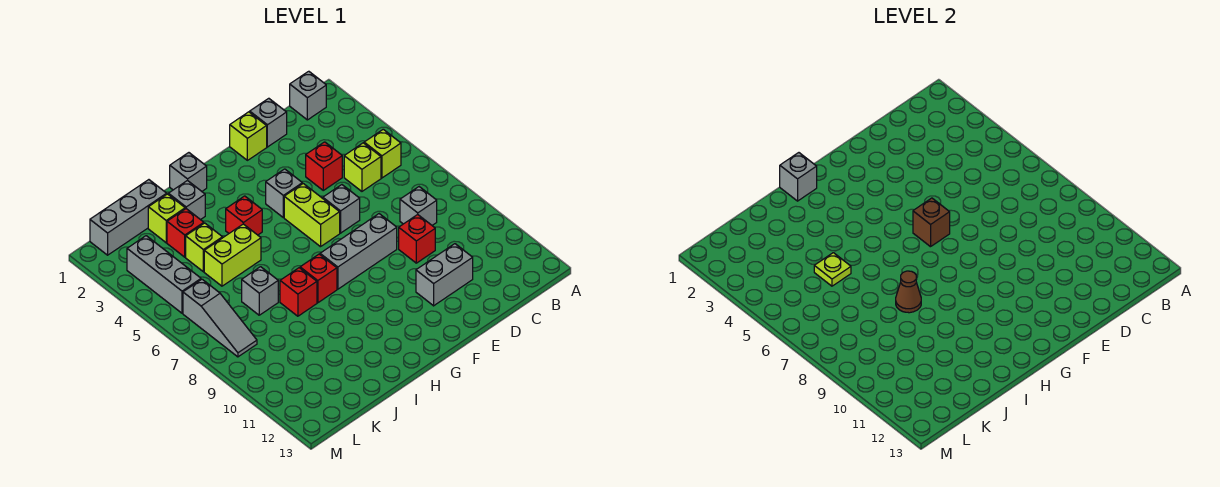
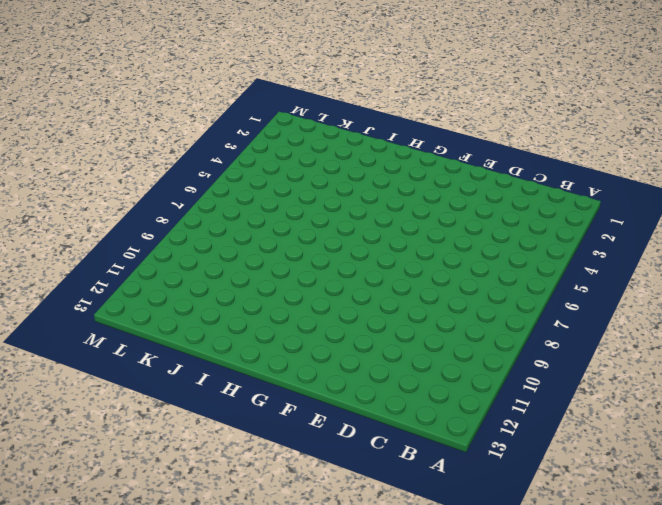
none -> grey 1x1 brick [290,71,326,120]
none -> lime 1x1 brick [364,129,401,178]
none -> lime 1x1 brick [344,143,381,191]
none -> grey 1x1 brick [400,187,437,225]

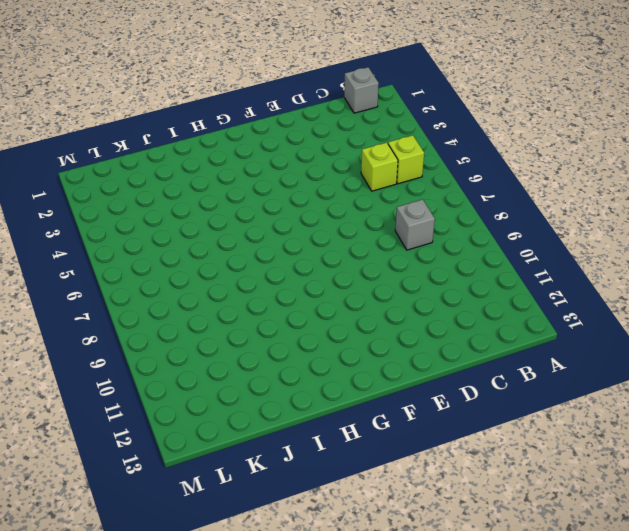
none -> grey 1x1 brick [250,98,287,147]
none -> red 1x1 brick [306,142,342,190]
none -> red 1x1 brick [399,215,435,263]
none -> grey 1x2 brick [416,244,473,306]

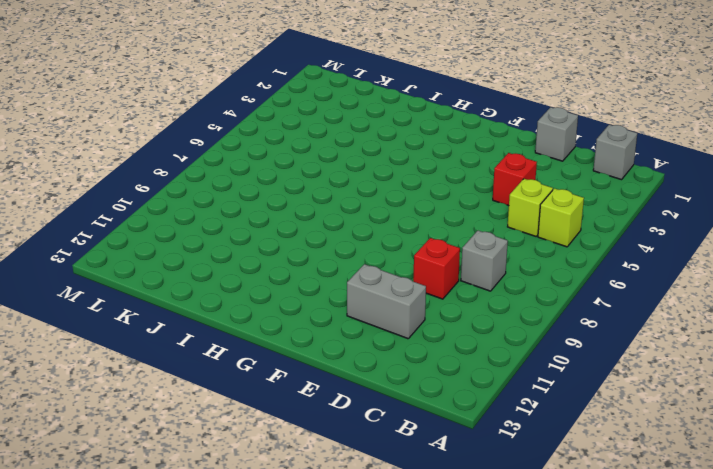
none -> lime 1x1 brick [230,112,267,160]
none -> grey 1x1 brick [323,185,360,233]
none -> grey 1x3 brick [320,214,397,289]
none -> grey 1x1 brick [266,169,302,218]

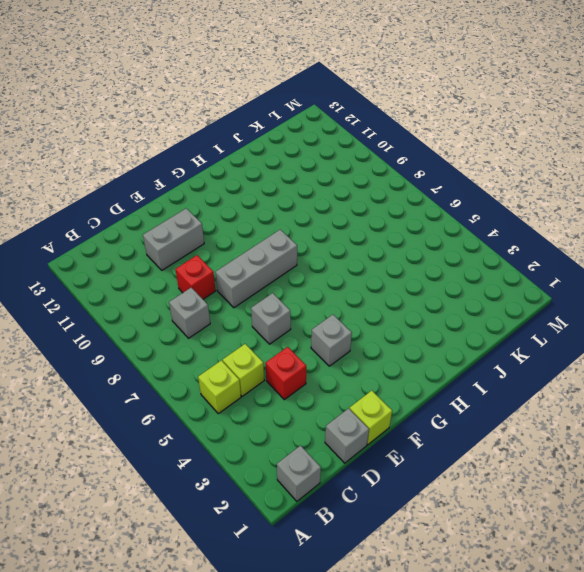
none -> lime 1x2 brick [284,184,340,247]
none -> grey 1x1 brick [170,153,207,191]
none -> red 1x1 brick [226,196,262,235]
none -> red 1x1 brick [300,254,337,303]

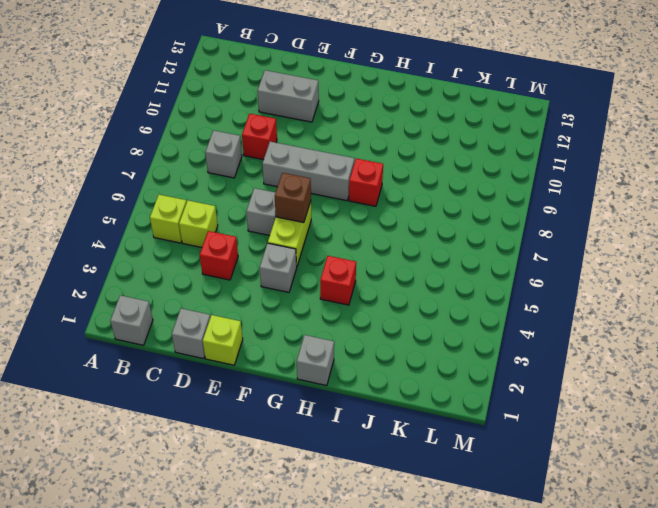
none -> grey 1x1 brick [168,180,205,220]
none -> lime 1x2 brick [204,224,261,286]
none -> red 1x1 brick [280,268,317,316]
none -> grey 1x3 brick [90,180,167,255]

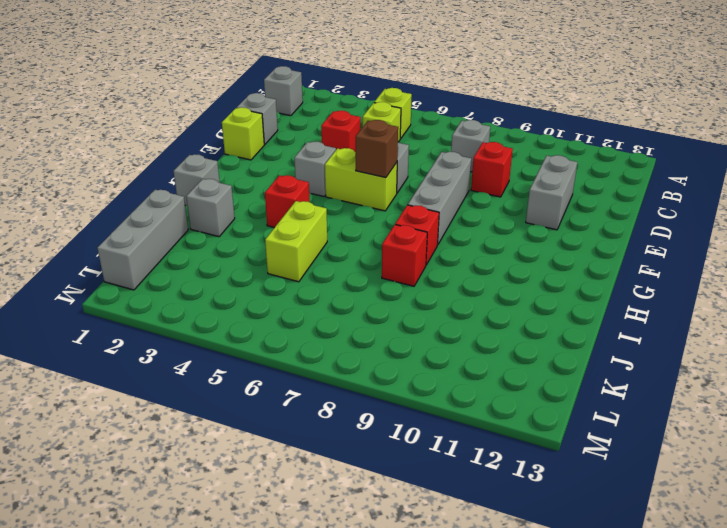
none -> lime 1x1 brick [148,194,185,243]
none -> red 1x1 brick [167,209,204,257]
none -> lime 1x1 brick [186,223,222,272]
none -> grey 1x1 brick [242,267,278,315]

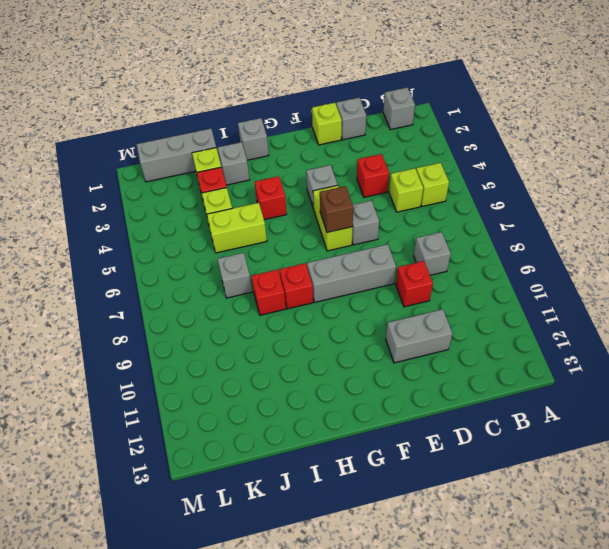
none -> grey 1x3 brick [127,236,201,313]
none -> grey 1x3 slope [183,279,257,357]
none -> grey 1x1 brick [780,153,817,201]
none -> brown 1x1 cone [896,271,921,313]

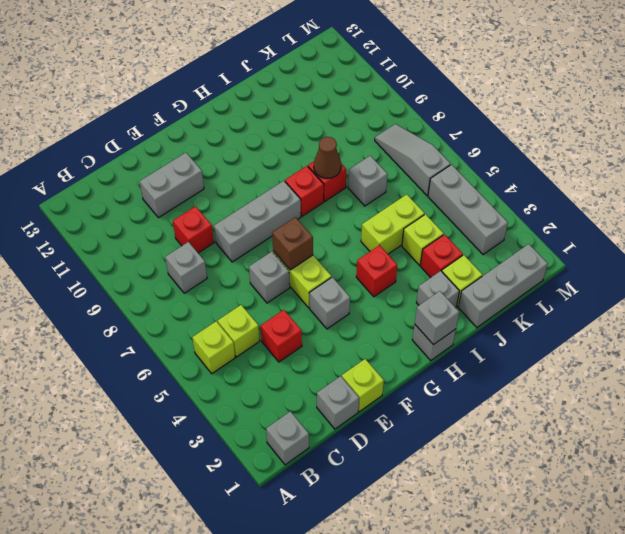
none -> lime 1x1 plate [814,253,851,286]

